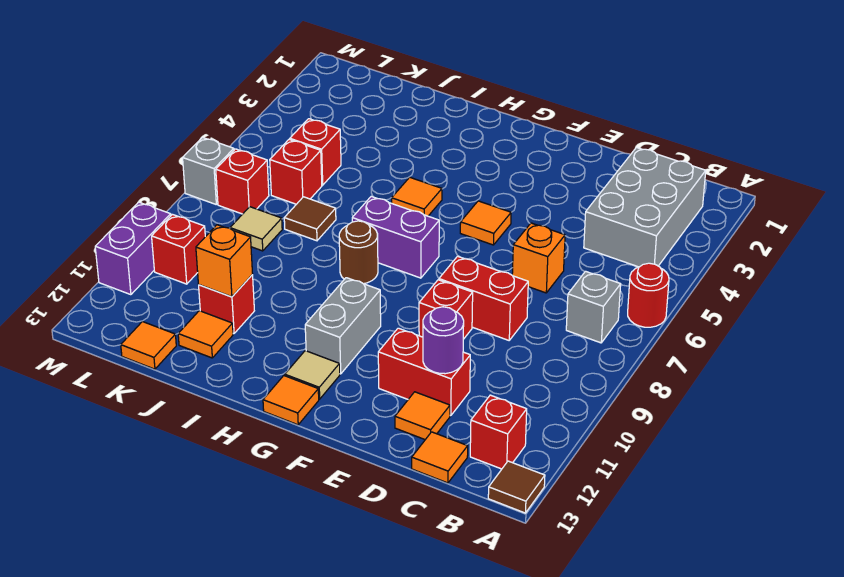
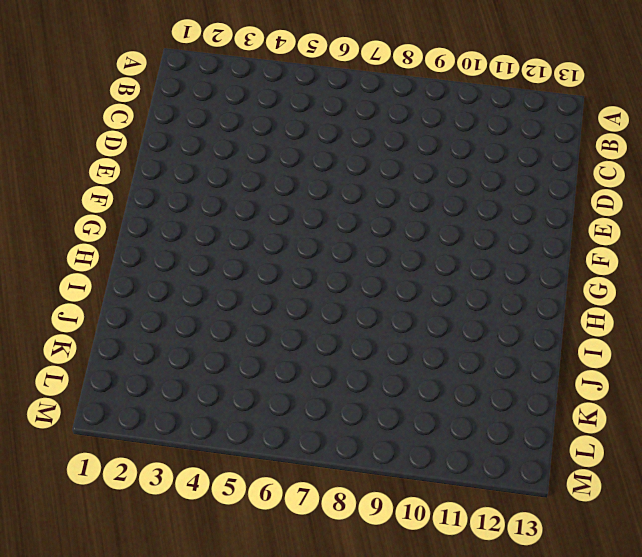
none -> red 1x1 round brick [628,263,669,327]
none -> brown 1x1 tile [488,461,545,513]
none -> grey 2x3 brick [584,148,706,267]
none -> grey 1x1 brick [566,271,621,343]

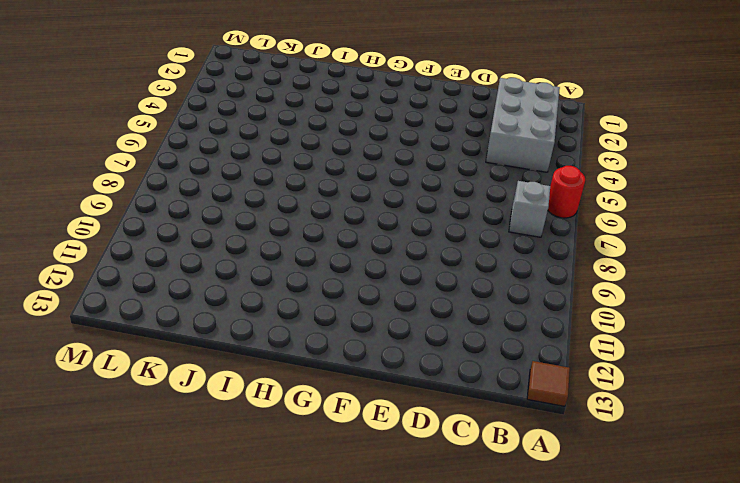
none -> red 1x1 brick [470,395,527,469]
none -> orange 1x1 tile [412,432,468,483]
none -> orange 1x1 brick [512,223,565,293]
none -> red 1x2 brick [439,256,528,340]

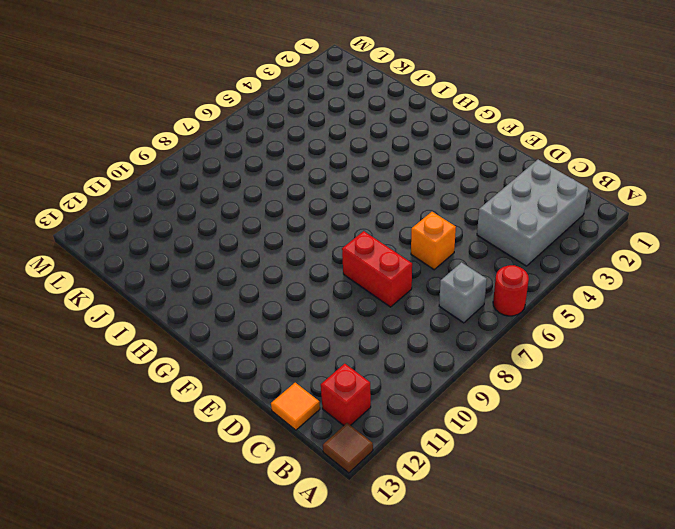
none -> red 1x2 brick [378,328,470,416]
none -> orange 1x1 tile [395,392,450,440]
none -> red 1x1 brick [419,280,473,339]
none -> orange 1x1 tile [460,201,511,245]

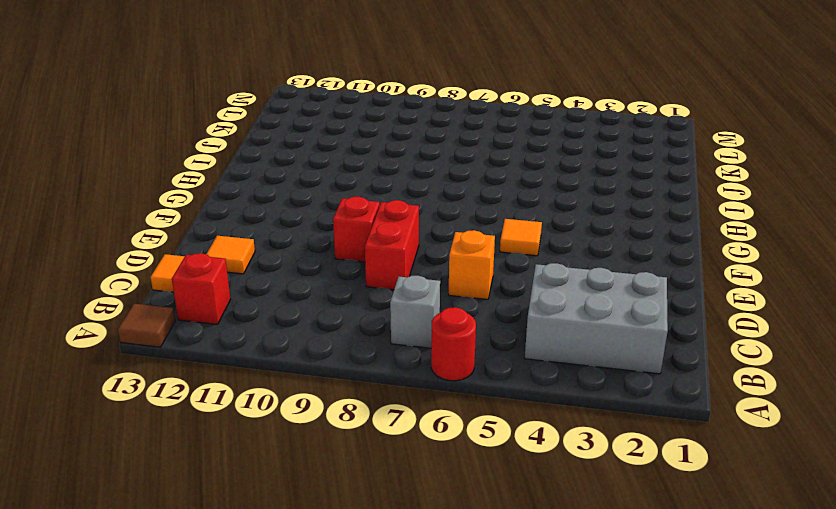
none -> red 1x2 brick [378,328,470,416]
none -> purple 1x2 brick [352,196,439,278]
none -> grey 1x2 brick [305,278,381,374]
none -> tan 1x1 tile [285,351,340,399]

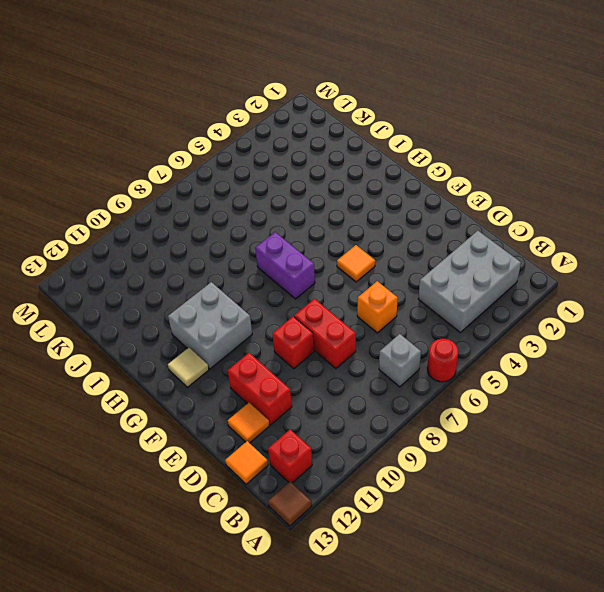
grey 2x2 brick [168,282,252,369] -> grey 1x2 brick [305,278,381,374]
none -> orange 1x1 tile [263,376,319,425]
none -> orange 1x1 tile [392,177,442,216]
none -> brown 1x1 round brick [339,221,378,284]
none -> brown 1x1 tile [284,197,336,241]

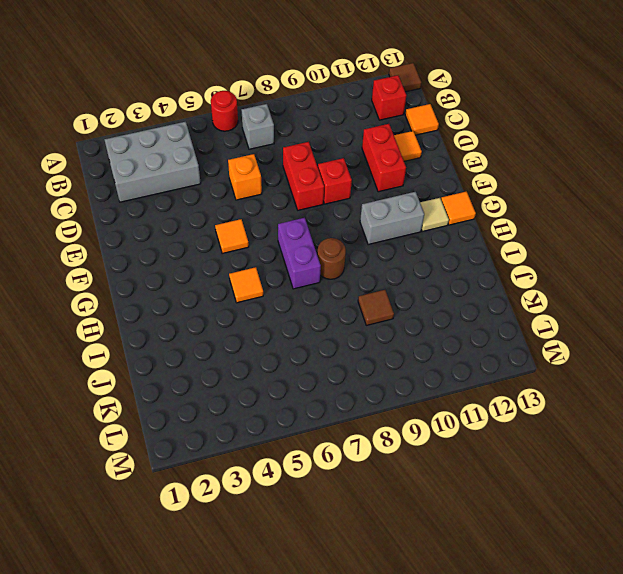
brown 1x1 tile [358,290,394,325] -> brown 1x1 tile moved to [284,197,336,241]
none -> red 1x1 brick [199,275,254,334]
none -> orange 1x1 tile [178,311,233,358]
none -> red 1x1 brick [290,119,341,185]
none -> red 1x1 brick [270,140,322,204]

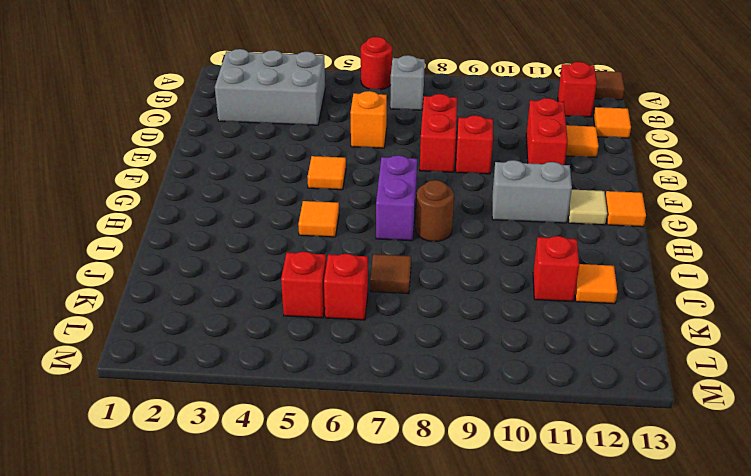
none -> tan 1x1 tile [230,207,282,251]
none -> orange 1x1 tile [121,322,176,369]
none -> red 1x1 brick [216,149,269,214]
none -> red 1x1 brick [152,214,205,284]

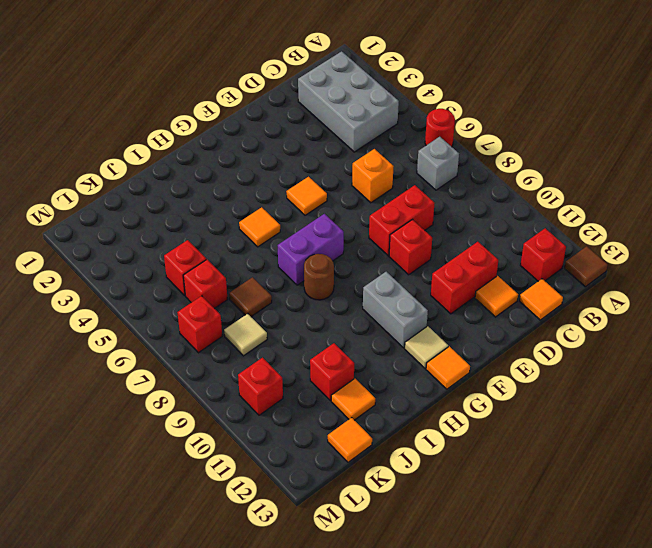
none -> grey 1x1 brick [183,137,234,204]
none -> purple 1x2 brick [95,202,171,295]
none -> purple 1x1 round brick [423,307,464,374]
none -> orange 1x1 brick [196,225,253,297]

